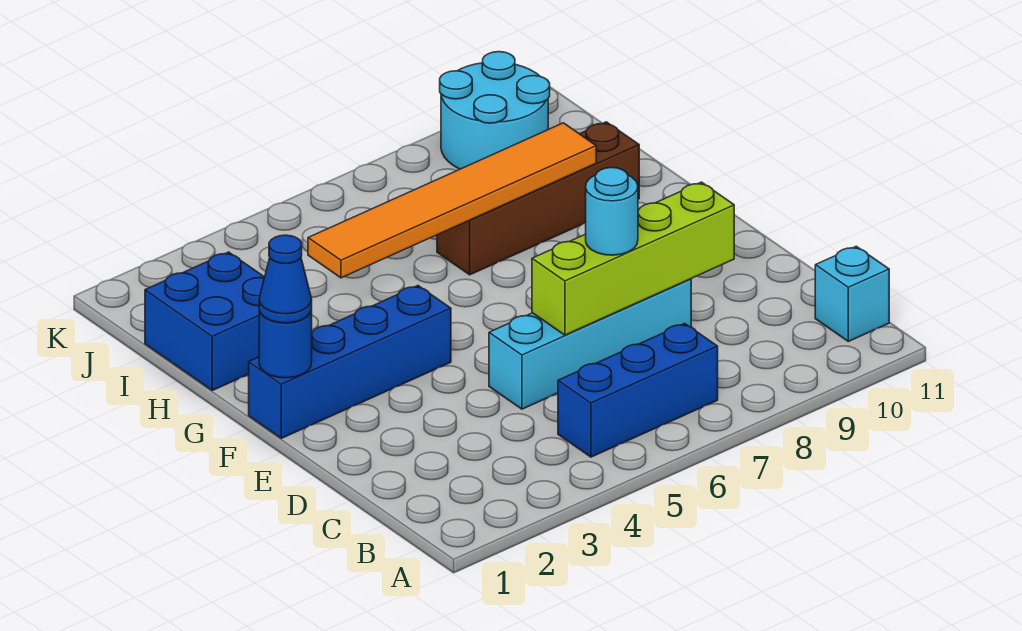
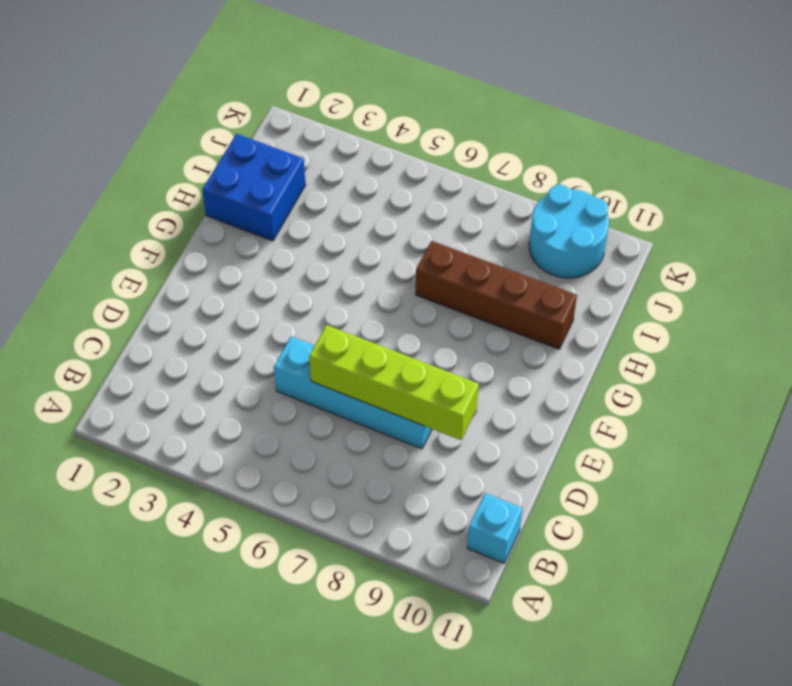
none -> blue 1x3 brick [558,323,718,457]
none -> blue 1x4 brick [249,286,451,438]
none -> blue 1x1 round brick [259,309,312,378]

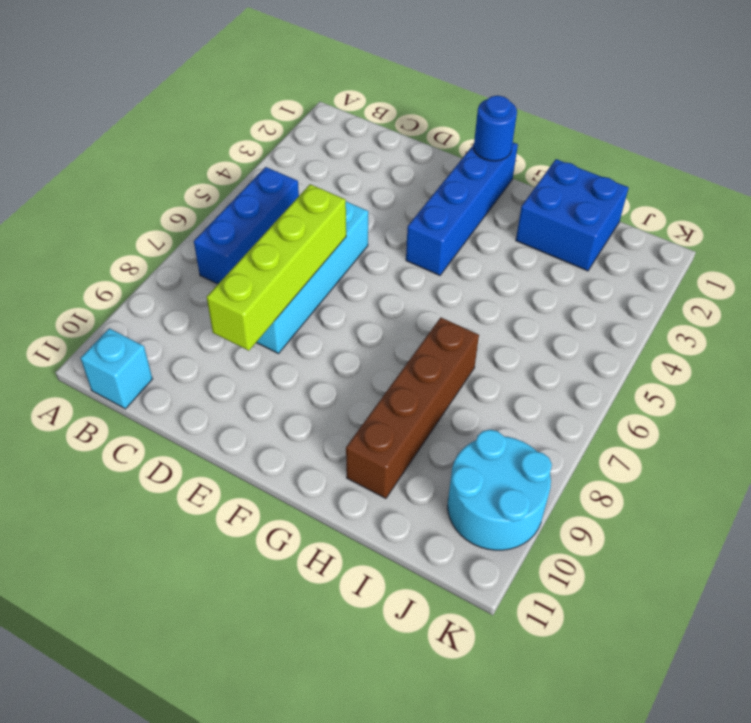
none -> orange 1x6 tile [308,123,596,278]
none -> cyan 1x1 round brick [586,168,638,255]
none -> blue 1x1 cone [259,235,312,323]

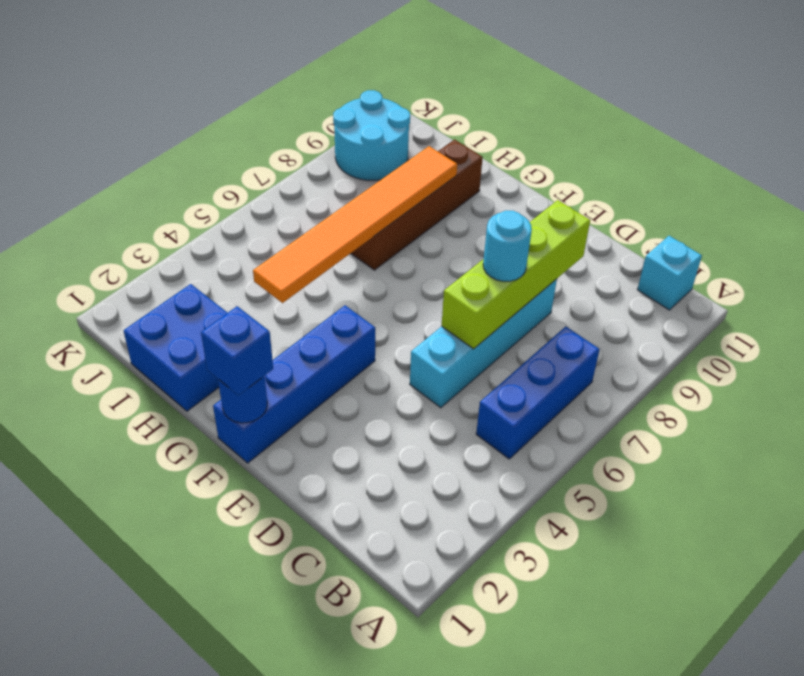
blue 1x1 brick [201,306,273,395] -> blue 1x1 cone [259,235,312,323]

